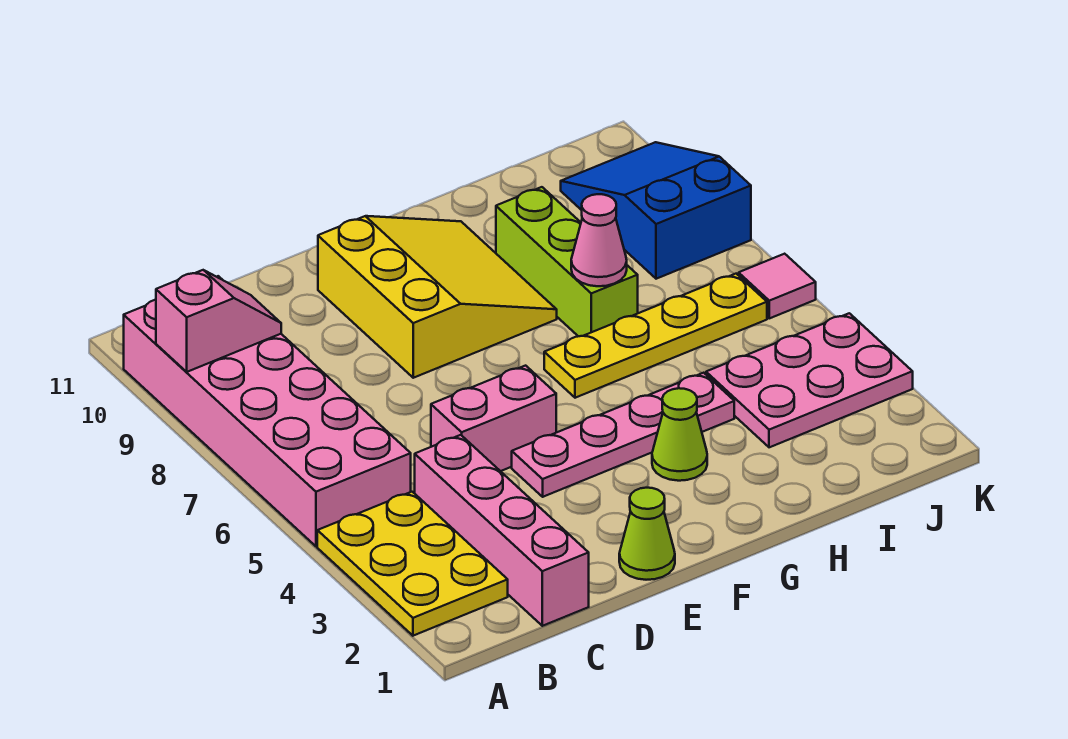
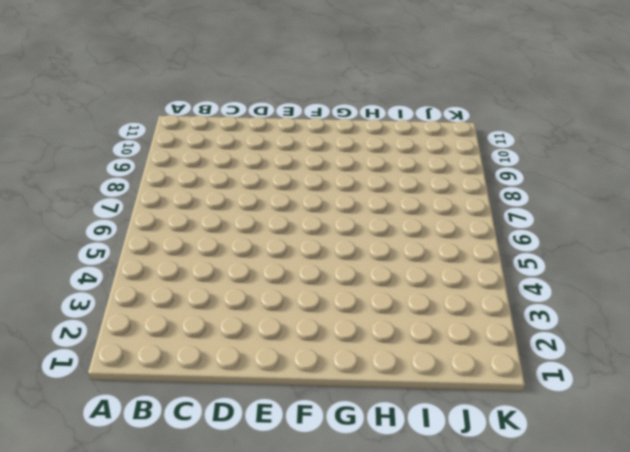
none -> yellow 2x3 plate [317,492,508,636]
none -> pink 2x6 brick [124,276,411,546]
none -> pink 1x4 brick [415,435,589,626]

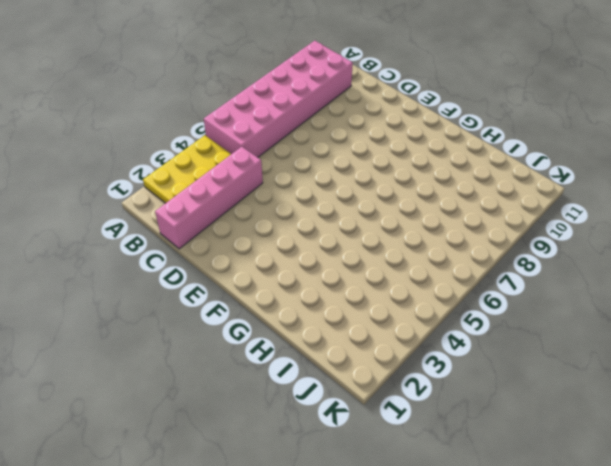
none -> pink 1x2 brick [431,366,556,471]
none -> lime 1x1 cone [619,488,675,580]
none -> pink 1x4 plate [512,373,734,497]

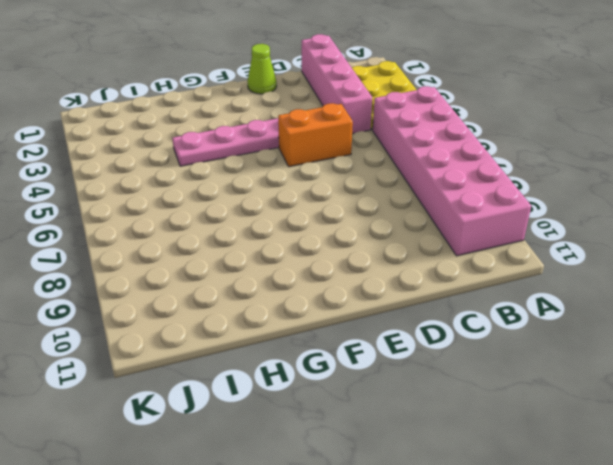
orange 1x2 brick [278,103,353,167] -> pink 1x2 brick [431,366,556,471]
none -> yellow 3x3 slope [318,216,557,378]
none -> lime 1x1 cone [652,388,707,481]
none -> yellow 1x4 plate [544,274,767,398]

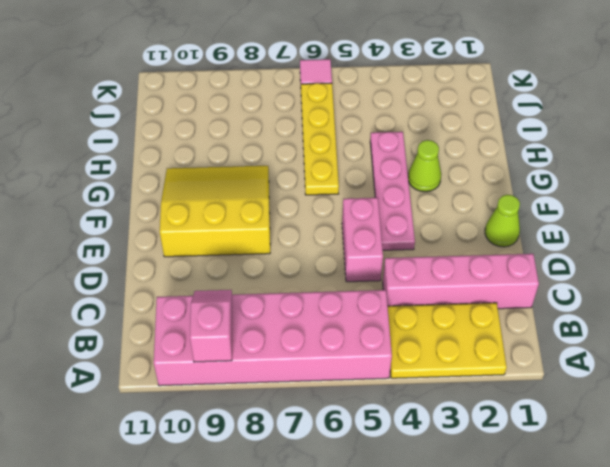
none -> lime 1x3 brick [496,187,638,336]
none -> pink 2x3 plate [706,313,913,447]
none -> blue 2x3 slope [561,142,751,279]

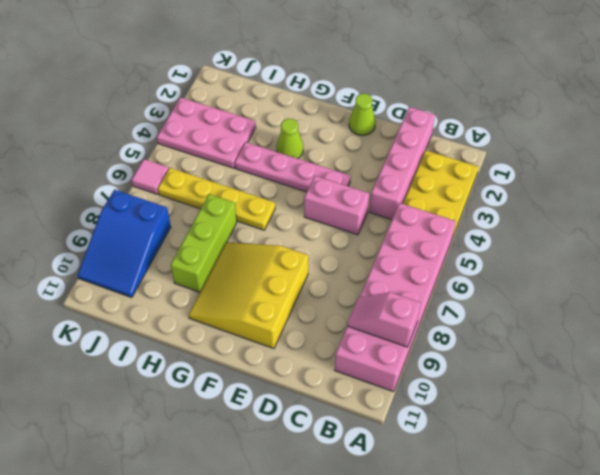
none -> pink 1x1 cone [571,194,627,286]

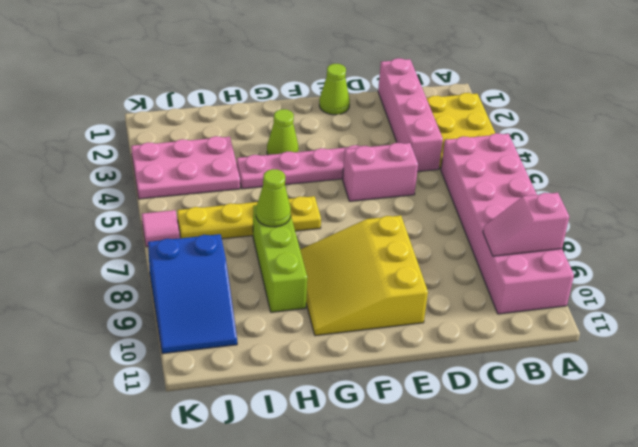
lime 1x1 cone [256,169,291,227] -> pink 1x1 cone [571,194,627,286]

